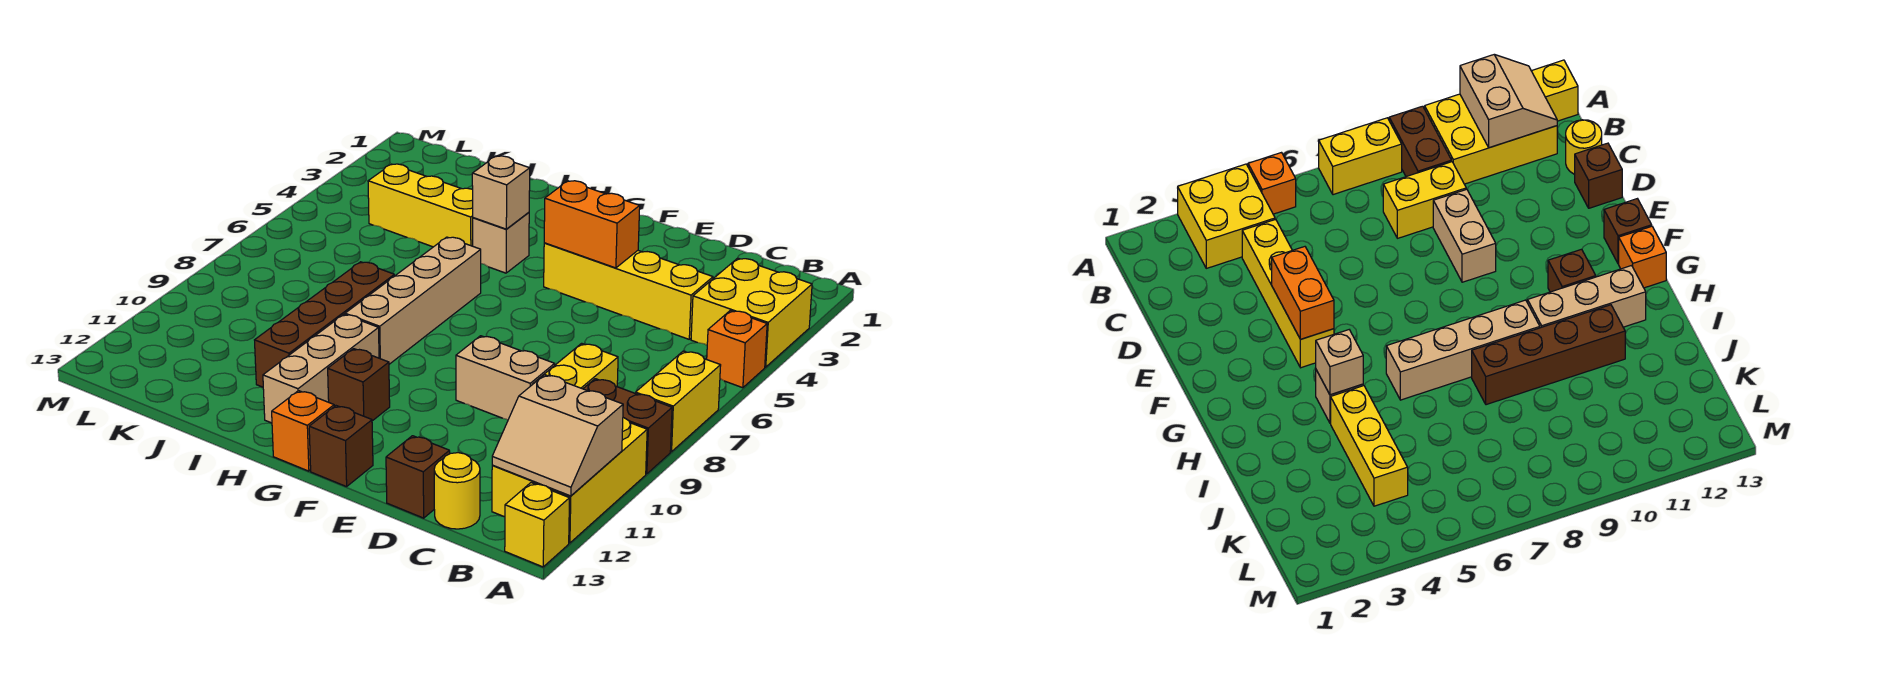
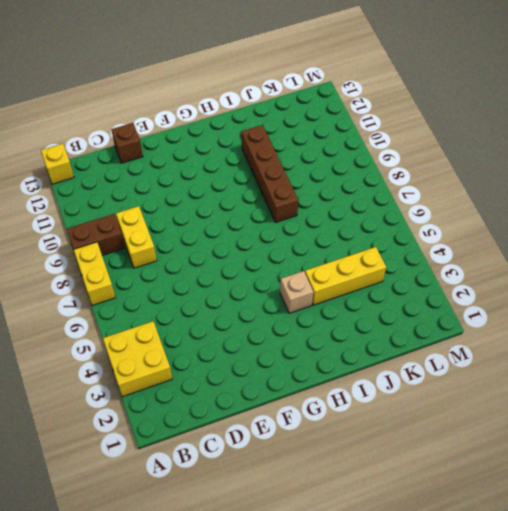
none -> orange 1x1 brick [707,311,767,388]
none -> yellow 2x3 brick [492,418,647,543]
none -> yellow 1x4 brick [544,243,713,339]

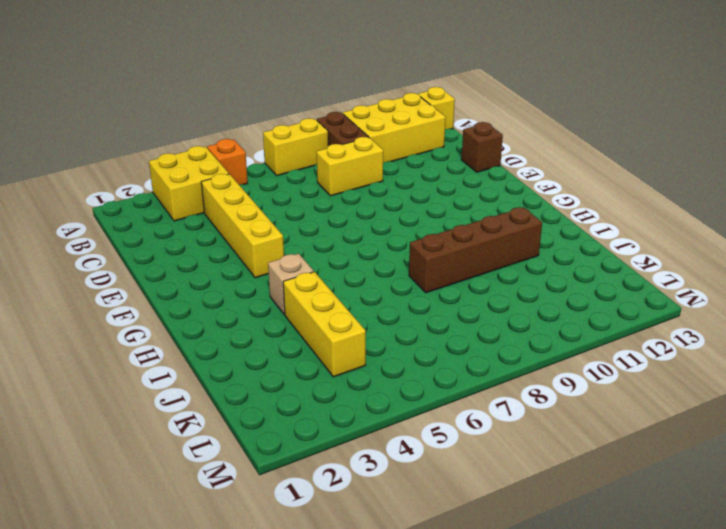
none -> yellow 1x1 round brick [434,453,480,529]
none -> tan 1x2 brick [456,336,555,420]
none -> brown 1x1 brick [309,406,373,487]

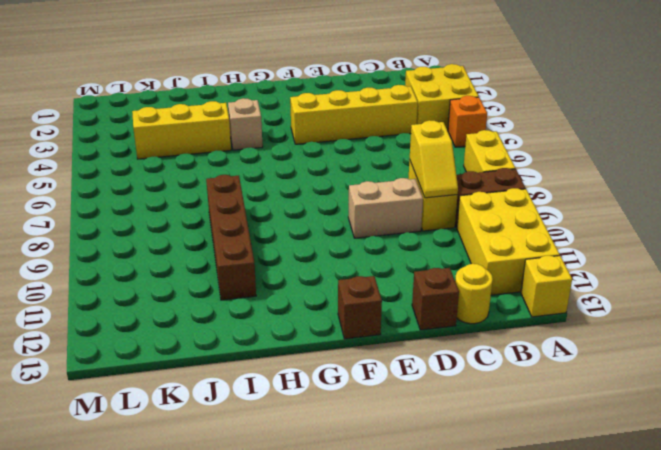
yellow 1x2 slope [410,120,458,198] -> none
none -> brown 1x1 brick [328,349,390,421]
none -> orange 1x1 brick [272,391,334,471]
none -> tan 1x4 brick [345,237,481,364]

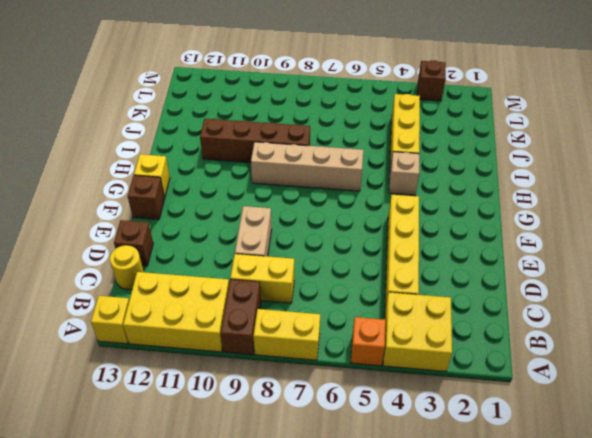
yellow 1x1 brick [134,154,170,198] -> orange 1x1 brick [272,391,334,471]
brown 1x1 brick [417,60,446,101] -> brown 1x1 brick moved to [328,349,390,421]
none -> tan 1x3 brick [263,314,379,423]
none -> tan 2x2 slope [492,375,623,496]
none -> orange 1x2 brick [544,181,640,268]

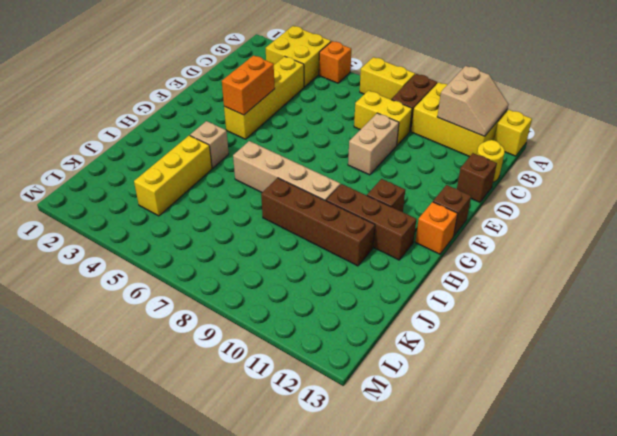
brown 1x3 brick [326,184,417,260] -> tan 1x3 brick [263,314,379,423]
none -> tan 1x1 brick [472,156,530,229]

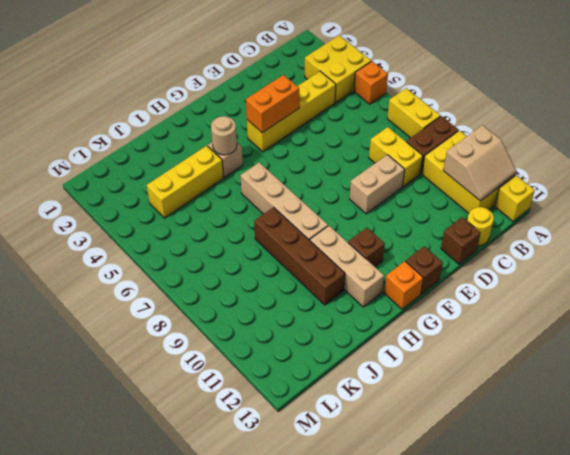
tan 1x1 round brick [211,116,237,155] -> tan 1x1 brick [472,156,530,229]

